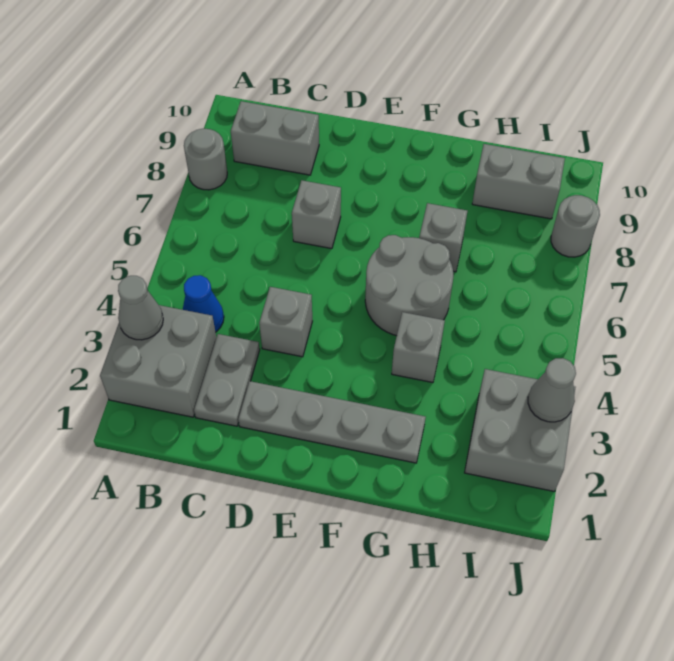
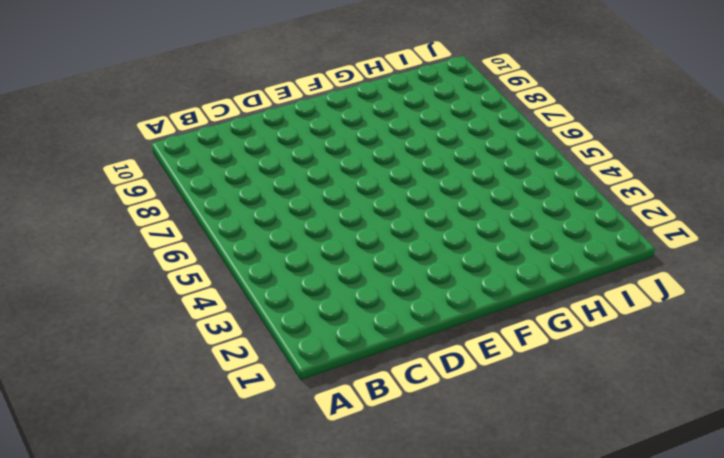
none -> grey 2x2 brick [100,305,216,417]
none -> grey 1x1 round brick [184,129,227,190]
none -> blue 1x1 cone [183,275,224,332]

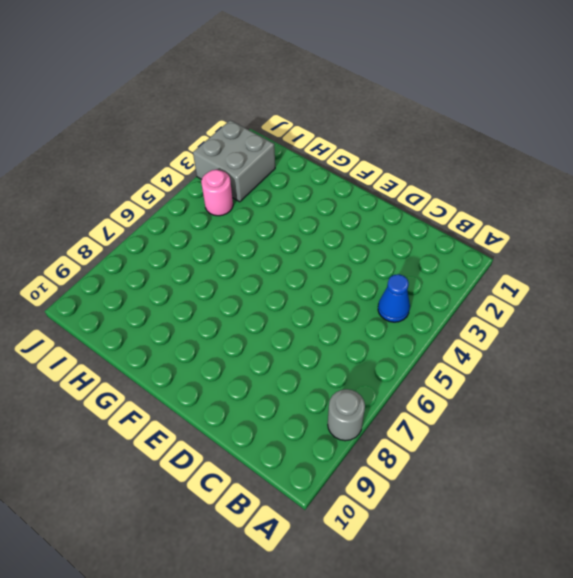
pink 1x1 round brick [201,170,233,216] -> none
none -> grey 2x2 brick [100,305,216,417]
none -> grey 1x2 brick [231,101,319,175]
none -> grey 1x2 plate [194,334,260,426]

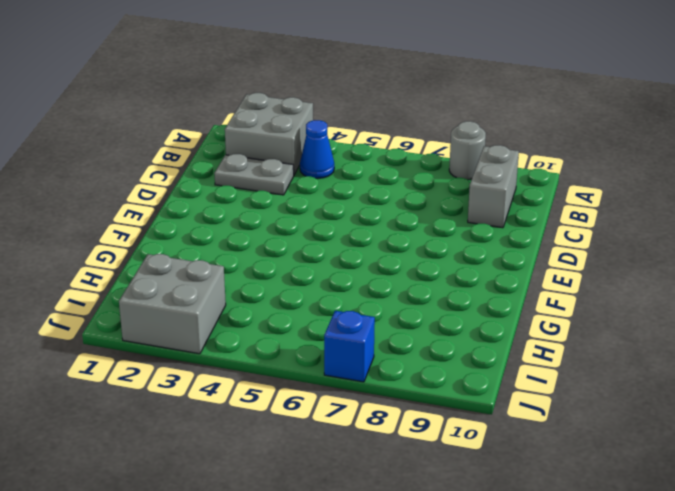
blue 1x1 brick [324,311,375,382] -> none
none -> grey 1x4 plate [238,381,426,463]
none -> grey 1x1 brick [259,287,312,357]
none -> grey 1x1 brick [292,180,341,249]

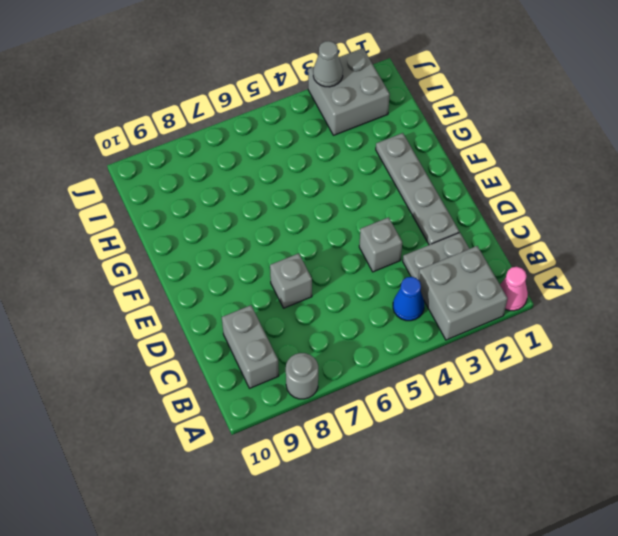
pink 1x1 cone [500,267,528,311] -> none
none -> grey 2x2 round brick [365,235,454,336]
none -> grey 1x1 brick [392,312,445,383]
none -> grey 1x1 brick [419,203,467,272]

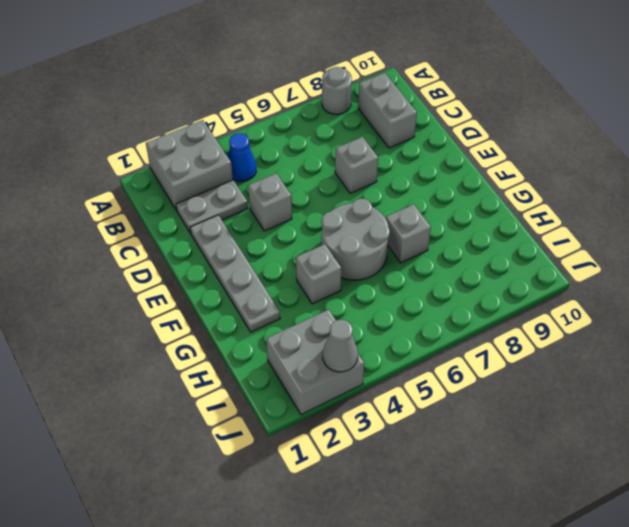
none -> grey 1x2 brick [472,144,565,219]
none -> grey 1x1 round brick [551,195,600,257]
none -> grey 1x1 cone [118,276,163,340]

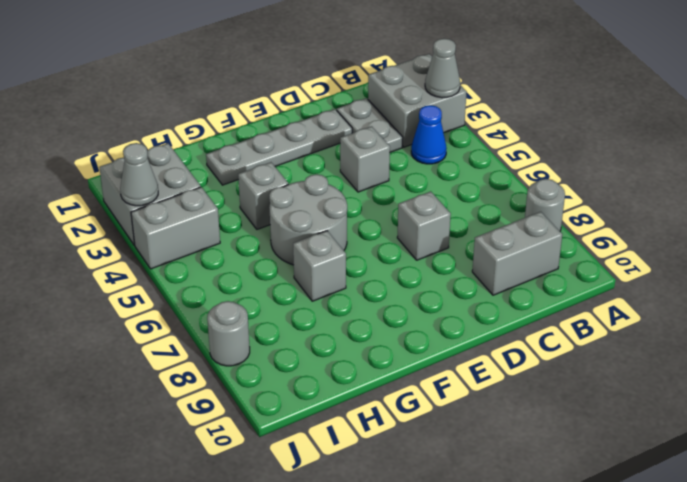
grey 1x2 brick [131,187,220,269] -> grey 1x2 brick moved to [472,144,565,219]

